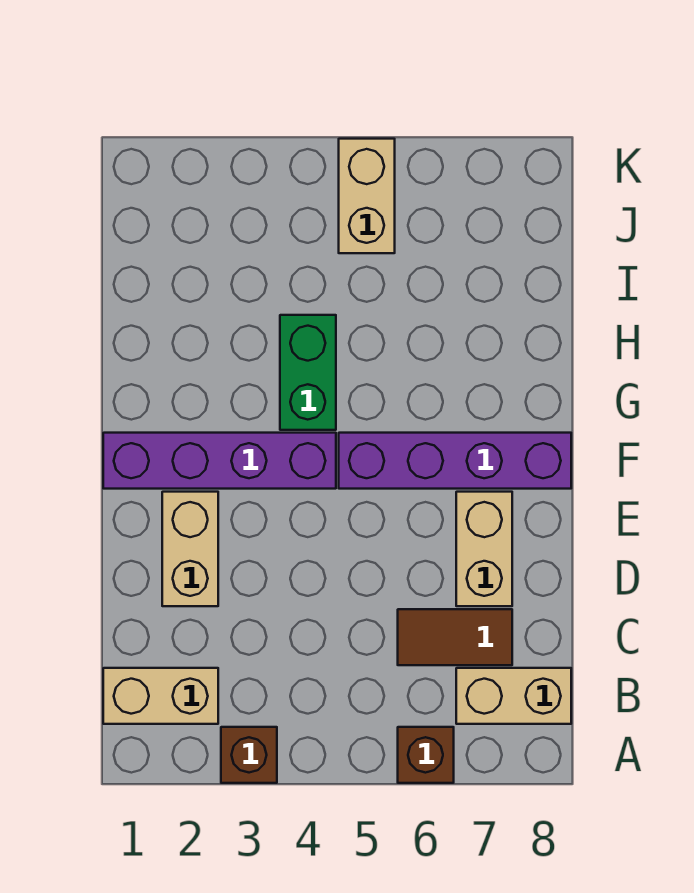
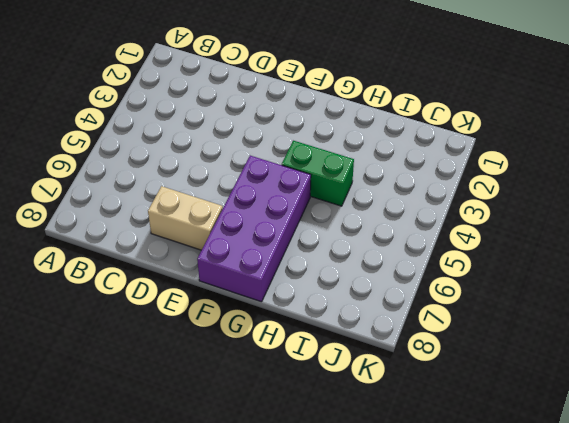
purple 2x4 brick [197,155,311,302] -> purple 1x4 brick [339,433,571,489]
none -> brown 1x1 brick [221,727,277,783]
none -> brown 1x1 brick [398,727,454,783]

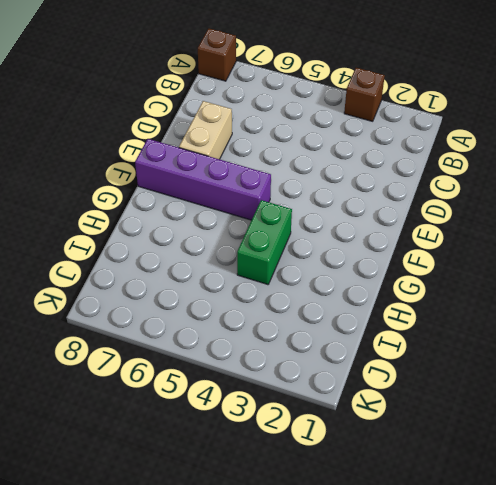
brown 1x1 brick [198,28,236,81] -> brown 1x1 brick moved to [398,727,454,783]
none -> tan 1x2 brick [103,668,218,724]
none -> tan 1x2 brick [456,668,571,724]

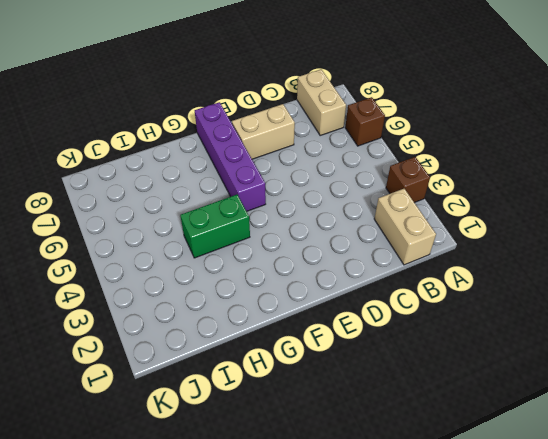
none -> brown 1x2 tile [398,609,512,665]
none -> tan 1x2 brick [162,492,218,606]

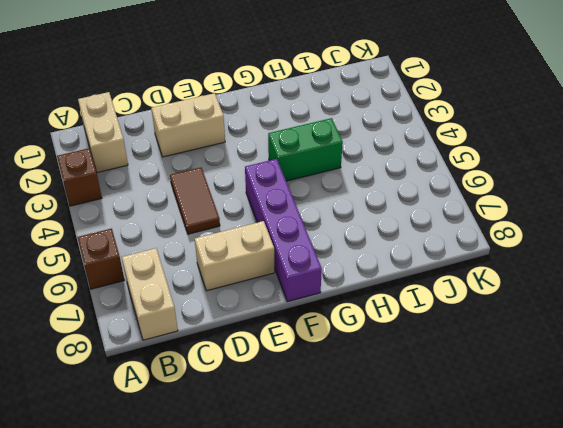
brown 1x2 tile [170,167,220,234] -> brown 1x2 tile moved to [398,609,512,665]
none -> purple 1x4 brick [103,433,336,489]
none -> tan 1x2 brick [339,139,395,253]

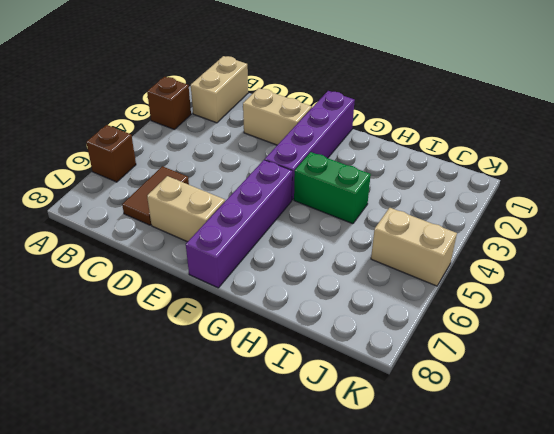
none -> tan 1x2 brick [456,668,571,724]

